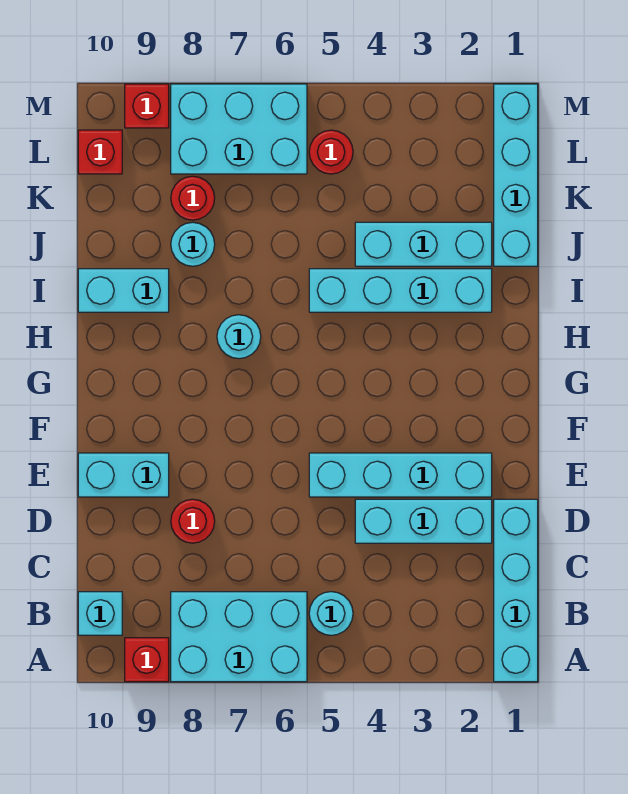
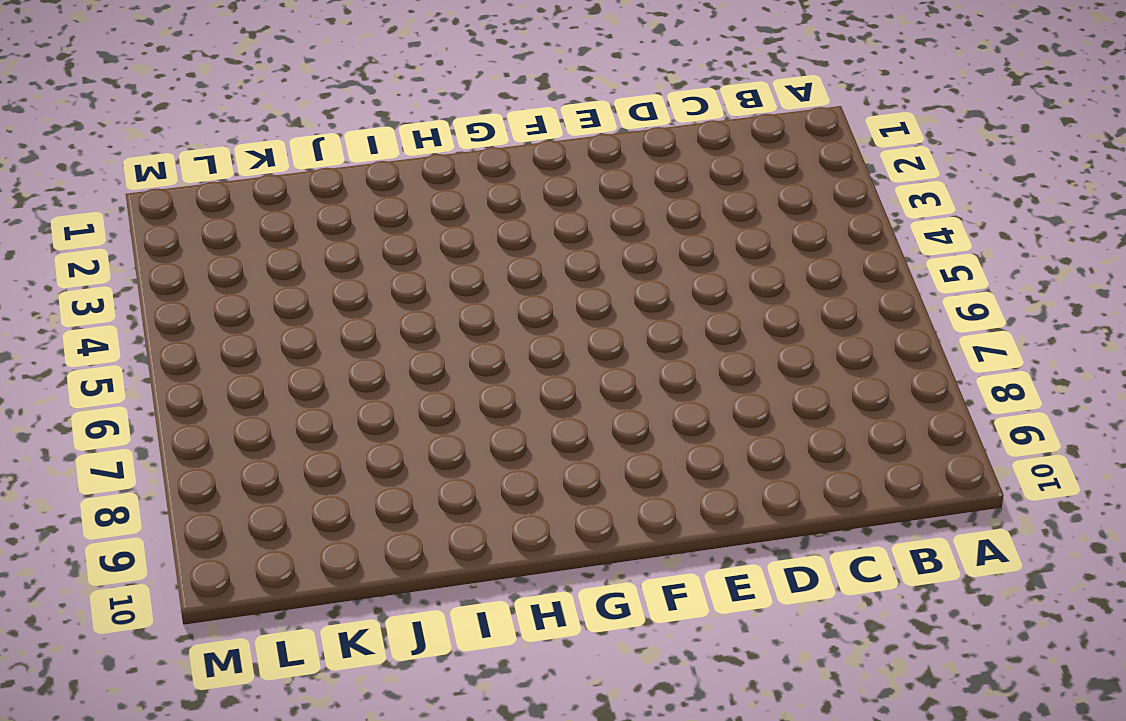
none -> cyan 1x4 brick [494,499,538,682]
none -> cyan 2x3 brick [171,592,307,682]
none -> red 1x1 brick [125,638,169,682]

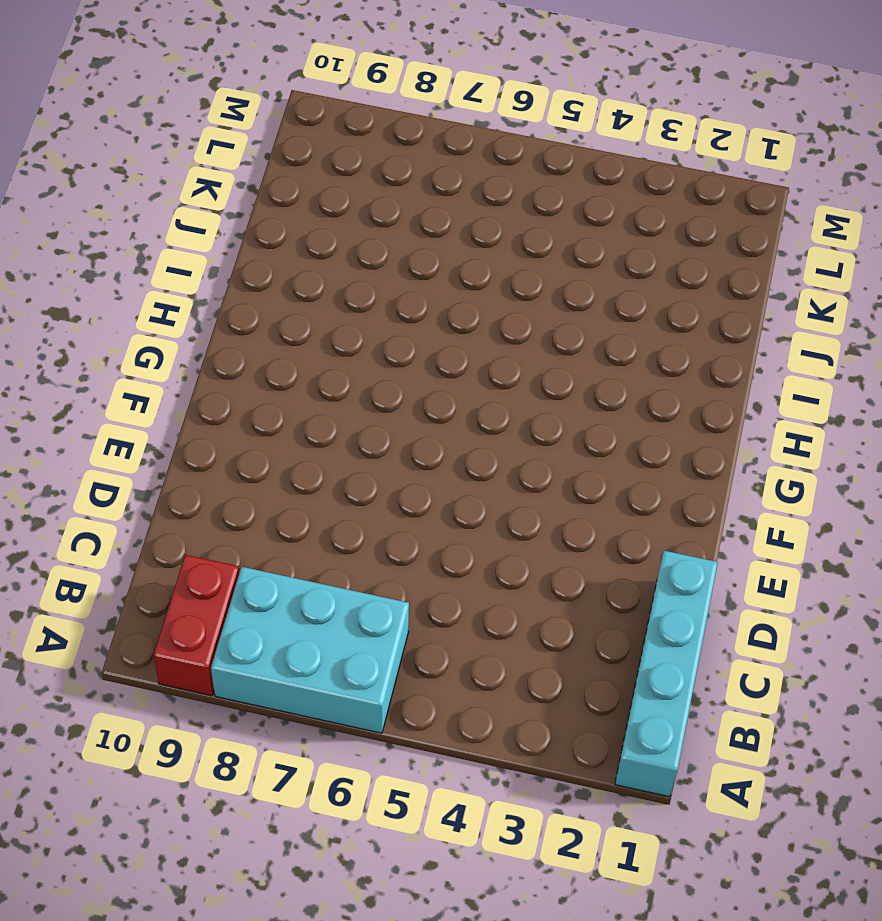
red 1x2 brick [153,555,239,696] -> red 1x1 brick [125,638,169,682]
none -> cyan 1x1 round brick [309,592,353,635]
none -> cyan 1x1 brick [78,592,122,635]
none -> cyan 1x3 brick [355,499,492,543]

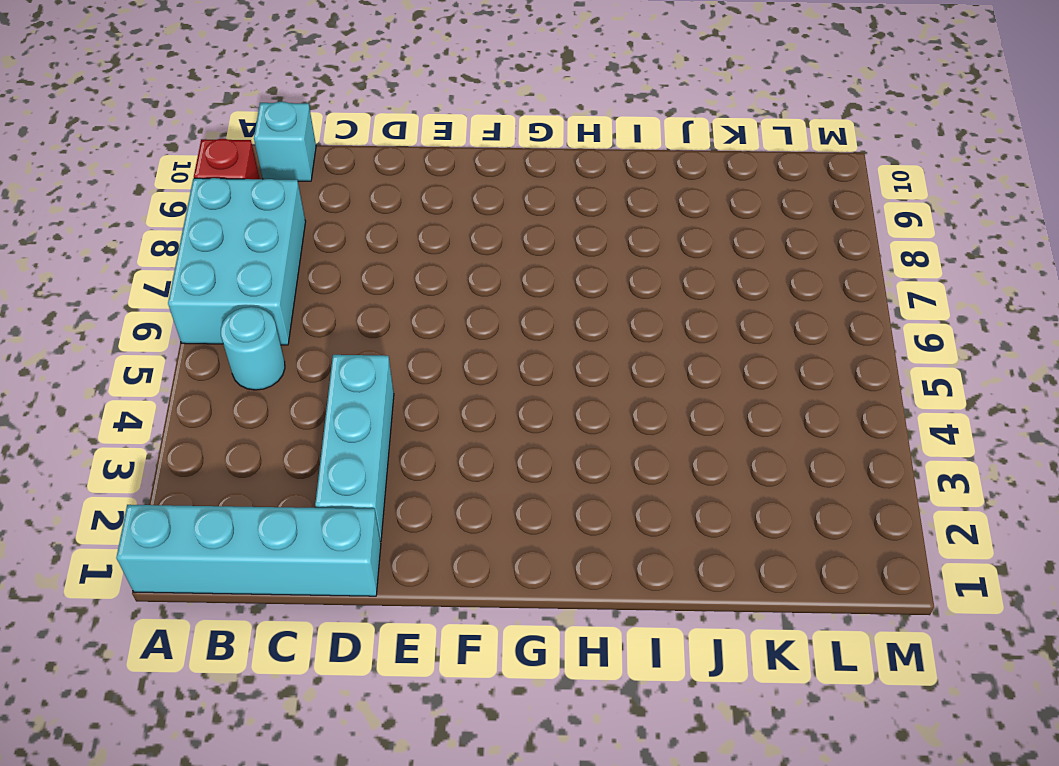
none -> red 1x1 round brick [171,499,215,543]
none -> cyan 1x4 brick [309,453,492,497]
none -> cyan 1x2 brick [78,453,169,497]

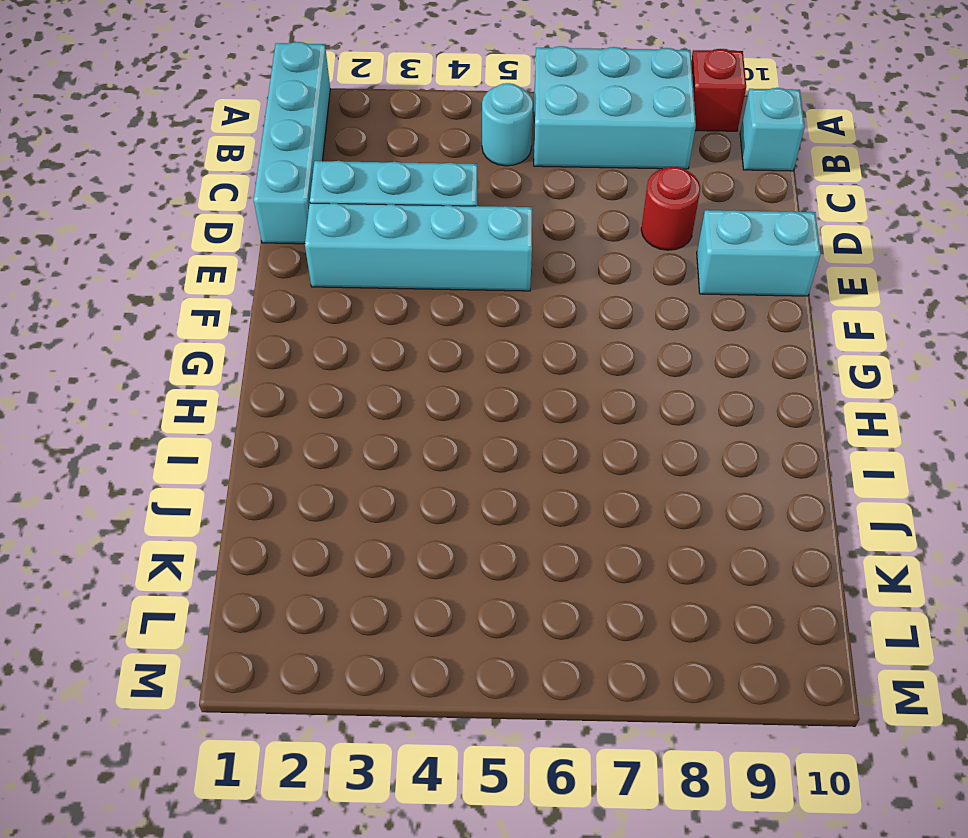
none -> cyan 1x1 round brick [217,315,261,359]
none -> cyan 1x4 brick [309,269,492,312]
none -> cyan 1x2 brick [78,269,169,312]

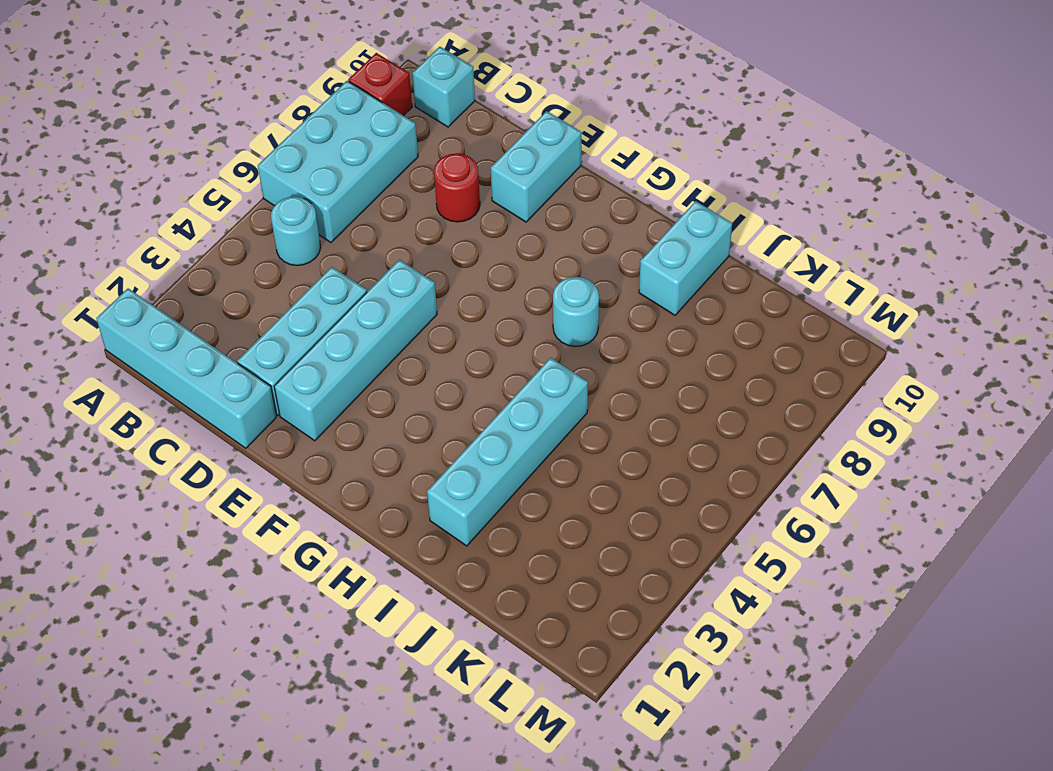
none -> cyan 1x4 brick [494,84,538,266]
none -> cyan 1x3 brick [355,222,492,266]
none -> cyan 1x1 round brick [171,222,215,266]

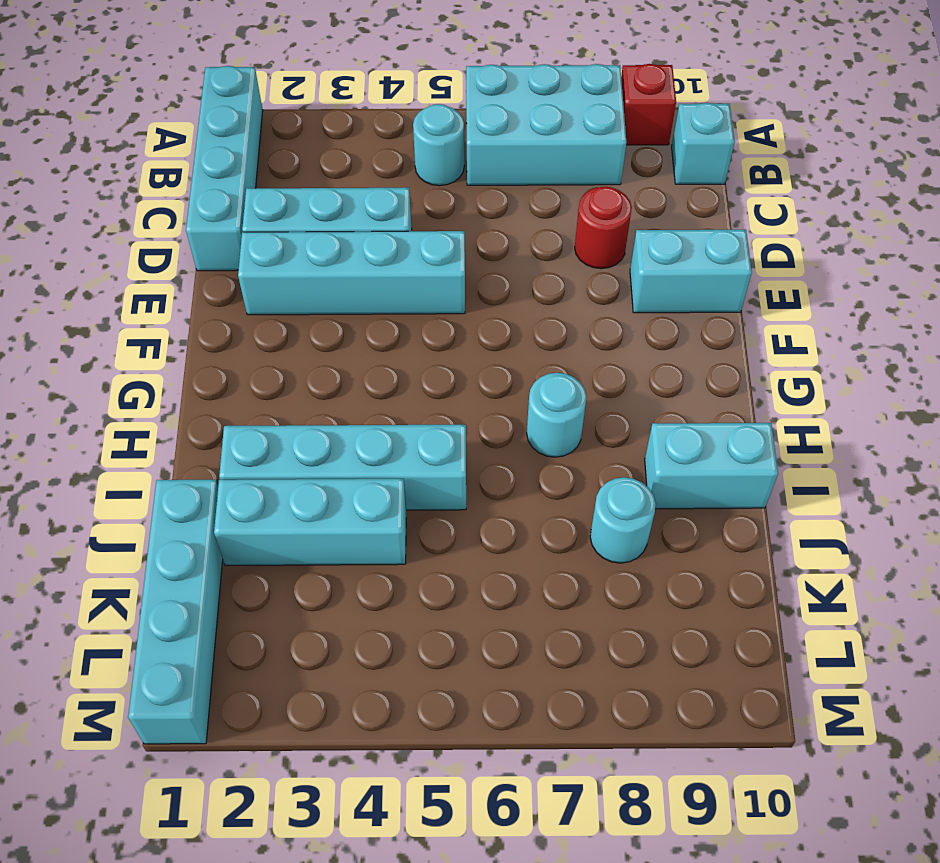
none -> red 1x1 round brick [171,176,215,220]
none -> red 1x1 round brick [309,130,353,174]
none -> cyan 2x3 brick [171,84,307,174]

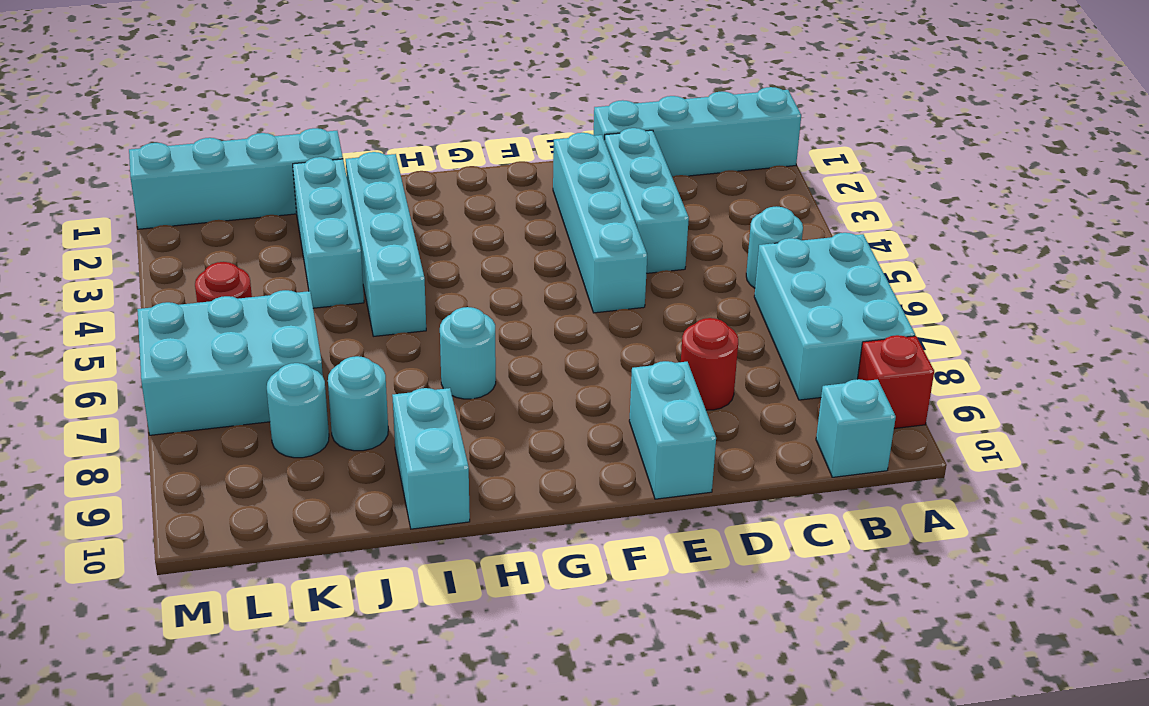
cyan 2x3 brick [137,290,323,435] -> cyan 2x3 brick turned to [171,84,307,174]
cyan 1x1 round brick [267,363,329,458] -> red 1x1 round brick [171,176,215,220]
none -> red 1x1 brick [78,130,122,174]
none -> red 1x1 brick [125,84,169,128]

